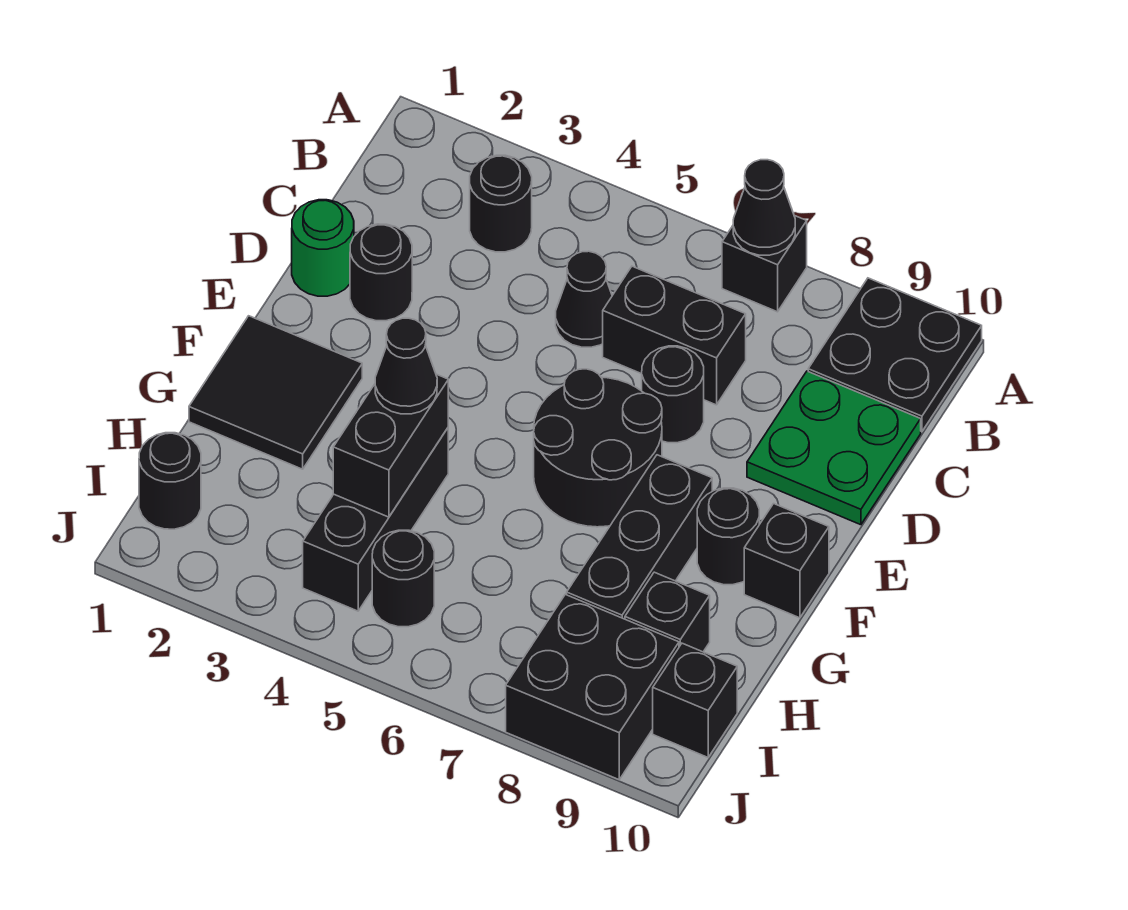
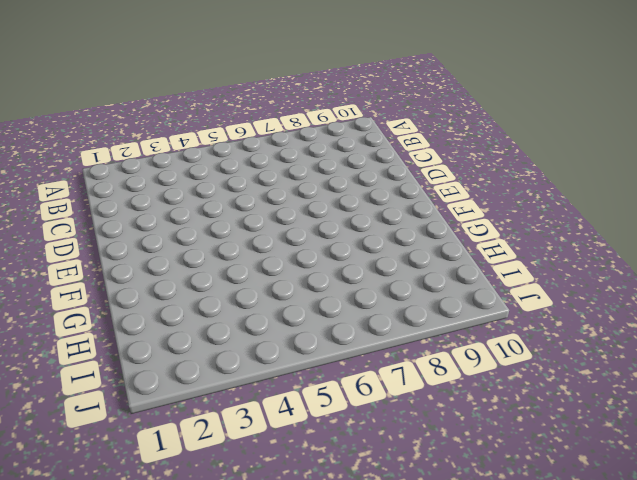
none -> black 1x1 brick [722,215,807,312]
none -> black 2x2 plate [808,278,982,431]
none -> black 1x1 round brick [470,155,532,252]

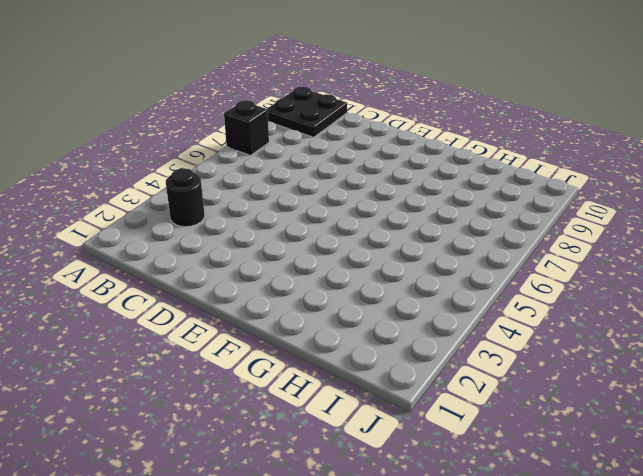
none -> black 1x1 cone [556,251,612,347]
none -> black 1x2 brick [603,266,746,405]
none -> green 2x2 plate [747,371,921,525]

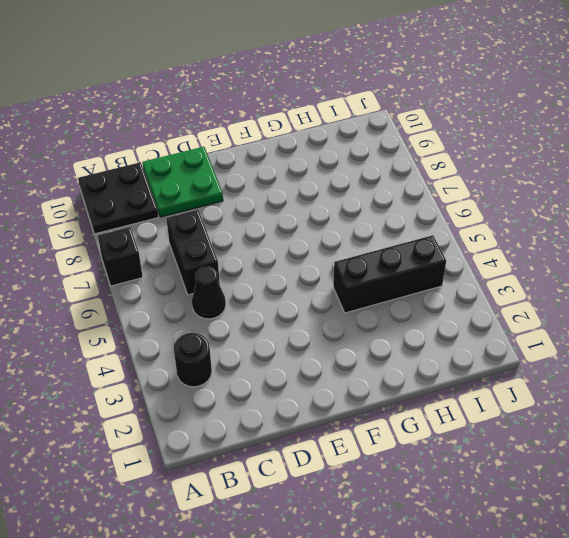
none -> green 1x1 round brick [292,200,354,296]
none -> black 1x1 round brick [350,224,412,321]
none -> black 1x1 round brick [642,346,704,443]

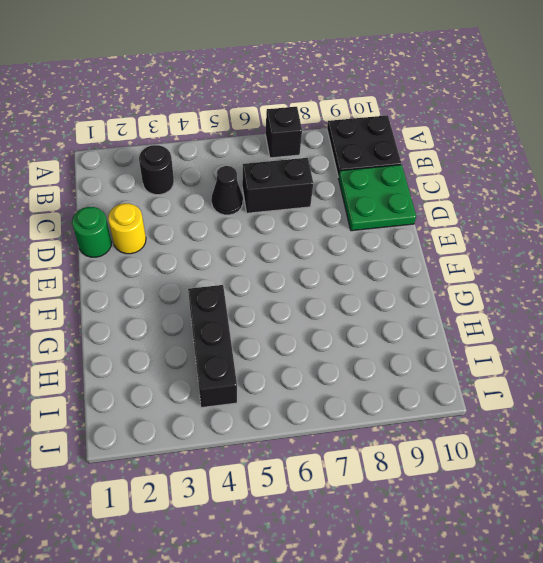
yellow 1x1 round brick [108,203,146,254] -> black 1x1 round brick [350,224,412,321]
none -> black 1x1 round brick [642,346,704,443]
none -> black 2x2 round brick [534,369,662,527]
none -> black 2x2 tile [189,316,362,469]

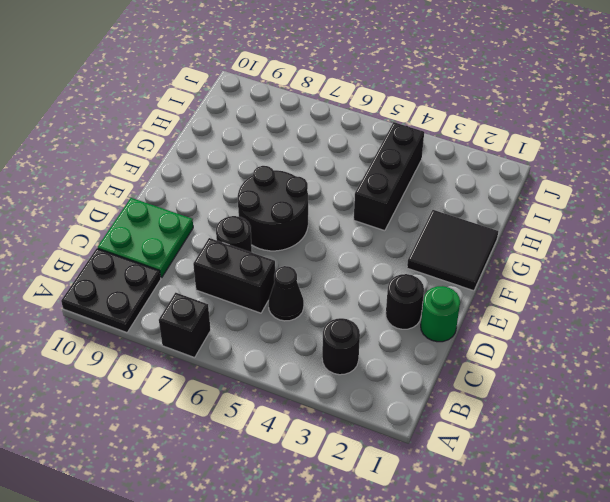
none -> black 1x3 brick [567,455,712,619]
none -> black 1x1 round brick [697,488,759,585]
none -> black 1x1 brick [744,504,829,618]

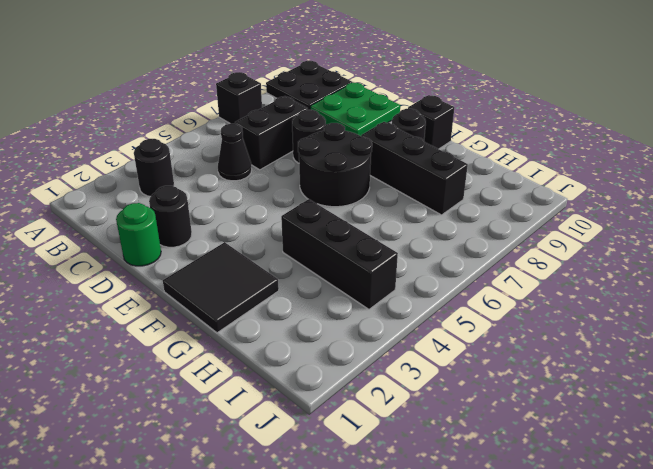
none -> black 1x1 brick [625,572,710,652]
none -> black 1x1 round brick [139,433,201,529]
none -> black 1x1 round brick [372,530,434,627]

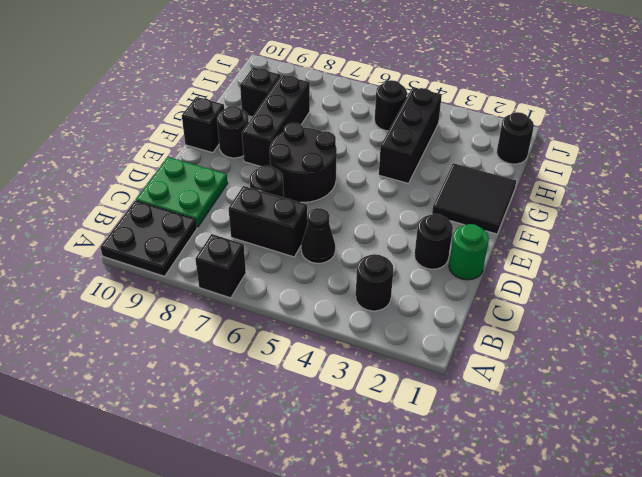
none -> black 2x2 brick [506,594,679,780]
none -> black 1x1 brick [653,643,737,757]
none -> black 1x1 cone [733,160,795,255]

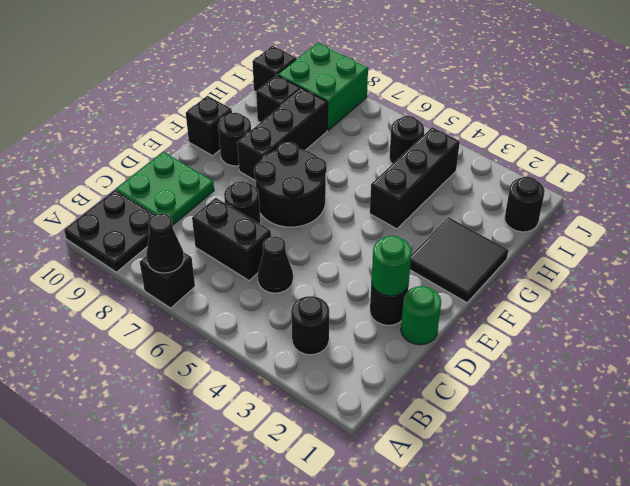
green 1x1 round brick [371,236,412,296] -> none
green 2x2 brick [278,43,368,130] -> black 2x2 brick [506,594,679,780]
none -> black 1x2 brick [333,374,448,517]
none -> black 1x1 cone [375,318,437,414]

